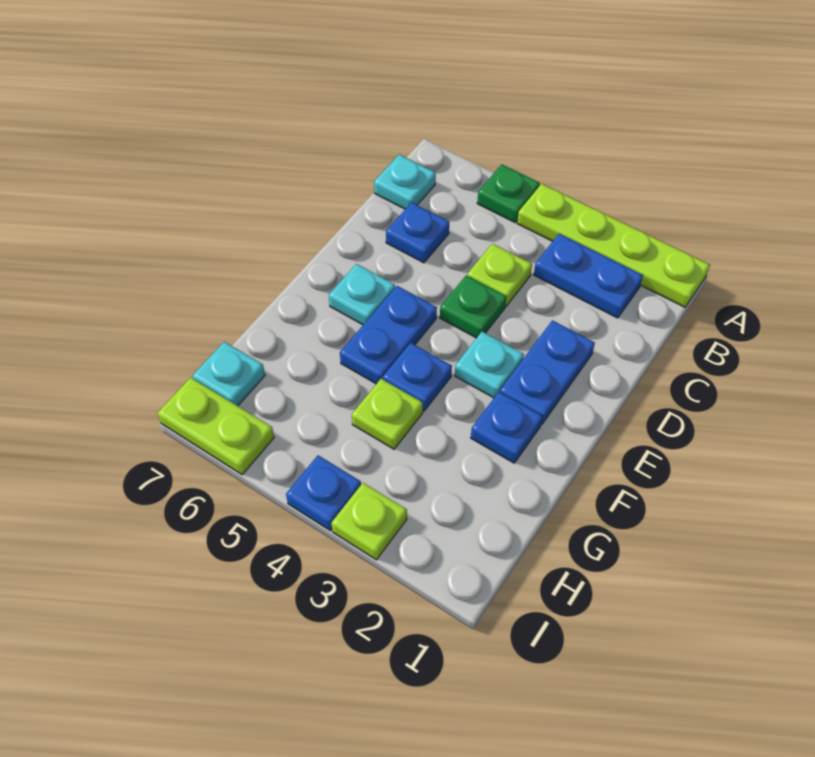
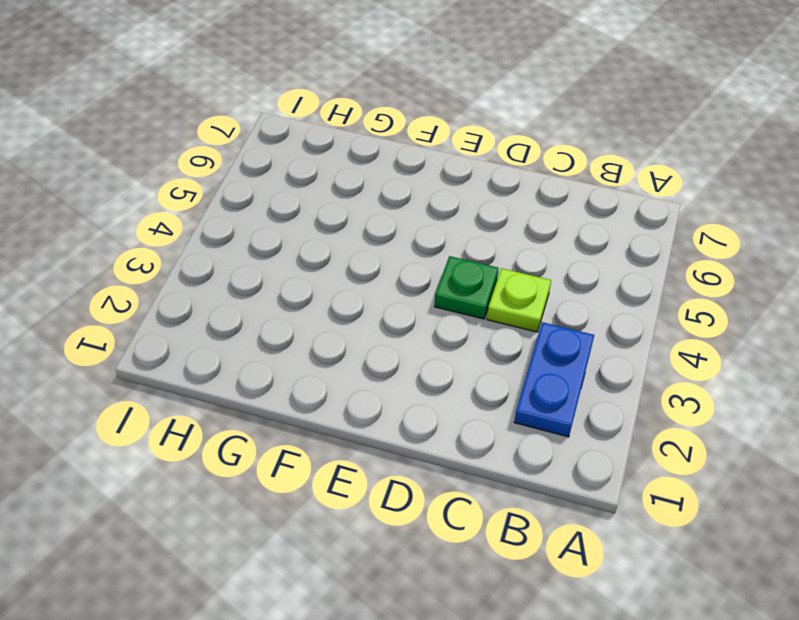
none -> lime 1x4 plate [517,184,710,307]
none -> green 1x1 plate [477,165,540,222]
none -> cyan 1x1 plate [374,154,436,209]

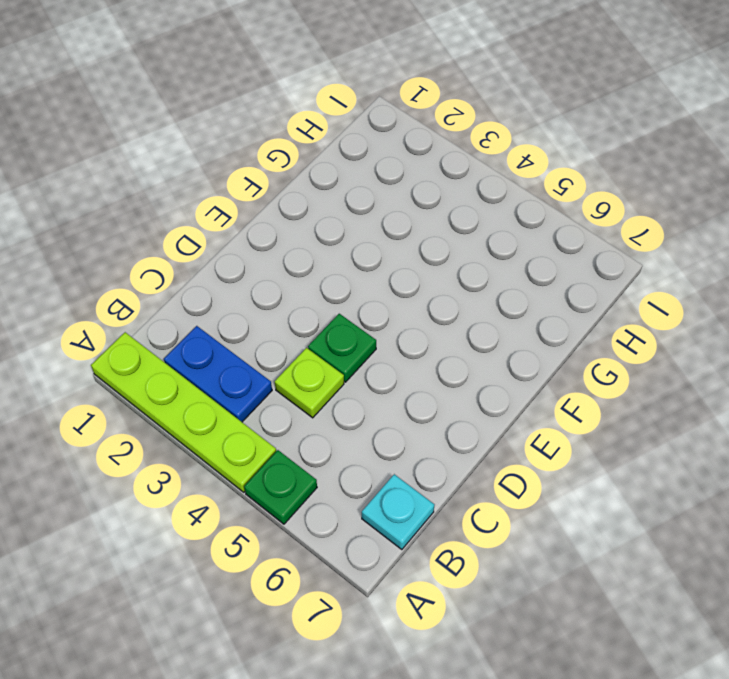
none -> blue 1x1 plate [386,202,449,263]
none -> blue 1x2 plate [500,320,595,425]
none -> cyan 1x1 plate [455,332,524,398]

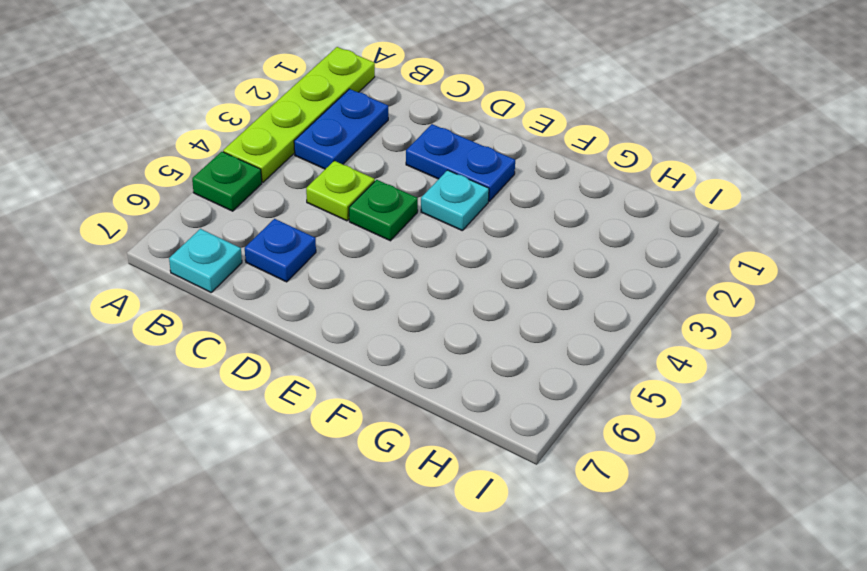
none -> blue 1x2 plate [340,286,437,384]
none -> cyan 1x1 plate [329,264,395,325]
none -> blue 1x1 plate [471,392,542,463]

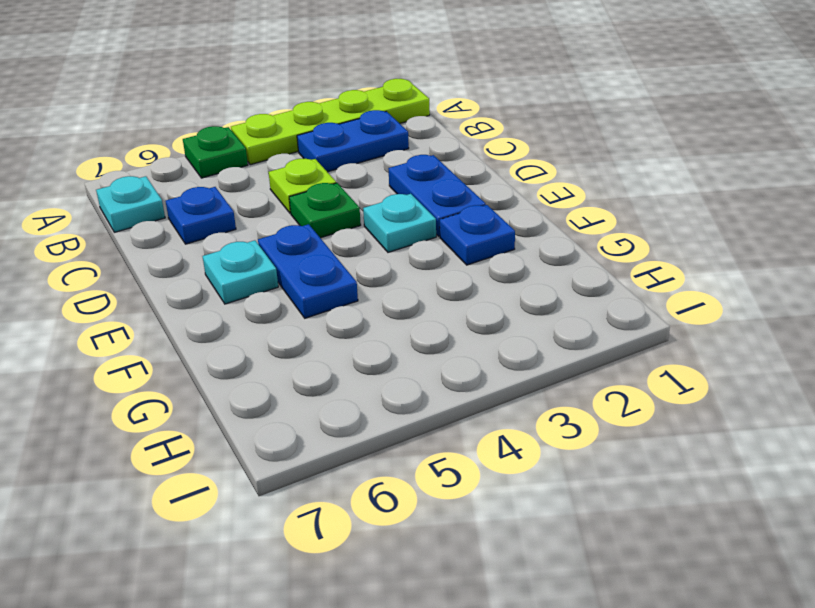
none -> blue 1x1 plate [382,343,452,411]
none -> lime 1x1 plate [352,379,423,449]
none -> cyan 1x1 plate [192,342,265,406]

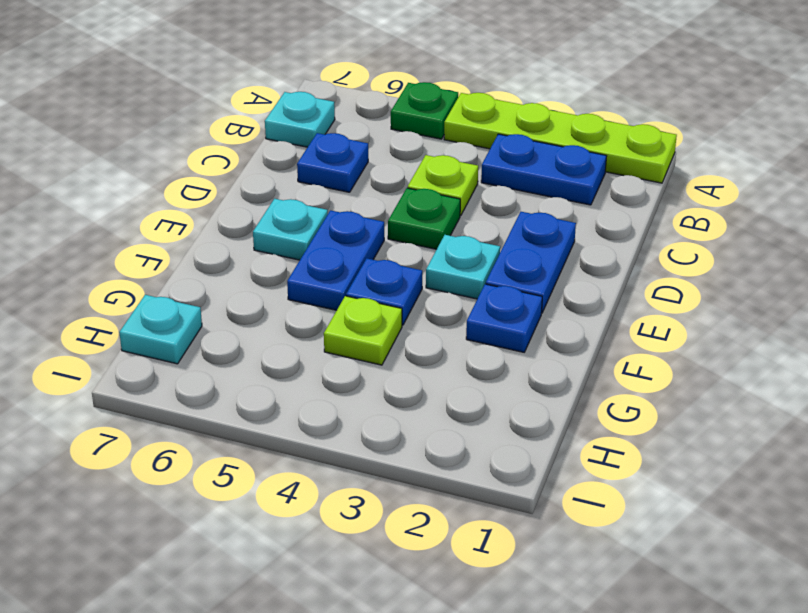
none -> lime 1x1 plate [331,483,407,560]
none -> blue 1x1 plate [286,455,361,530]
none -> lime 1x2 plate [158,377,274,475]

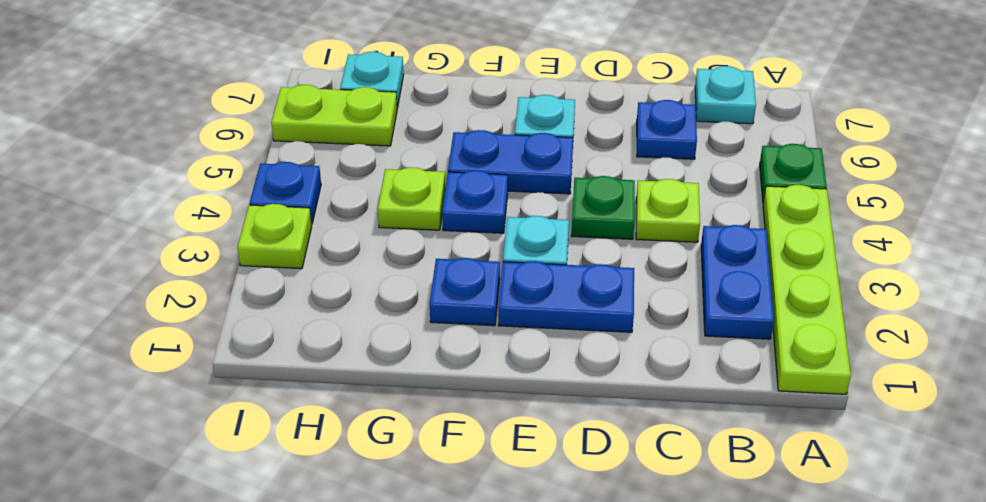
lime 1x2 plate [271,85,397,146] -> lime 1x2 plate turned to [158,377,274,475]

